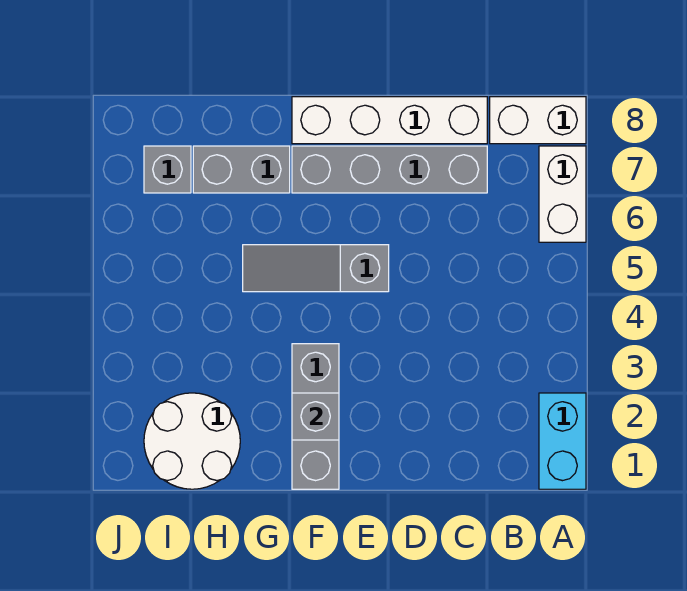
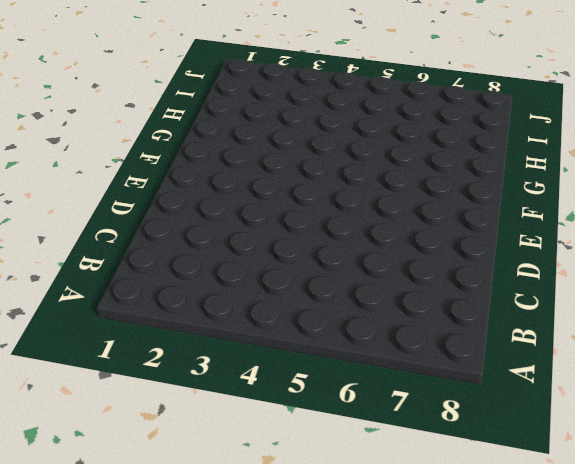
none -> cyan 1x2 brick [539,393,586,489]
none -> white 1x2 brick [539,146,586,242]

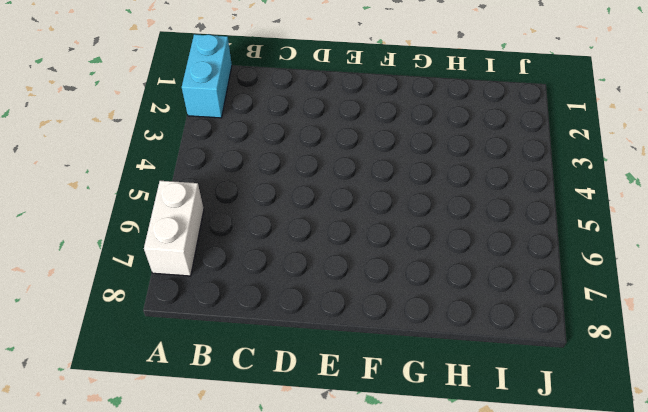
none -> white 1x2 brick [490,97,586,144]
none -> grey 1x4 brick [292,146,487,193]

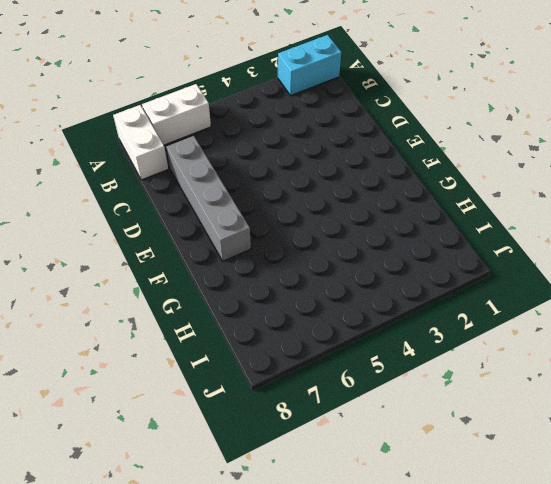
none -> white 1x4 brick [292,97,487,144]
none -> grey 1x3 slope [243,245,389,292]

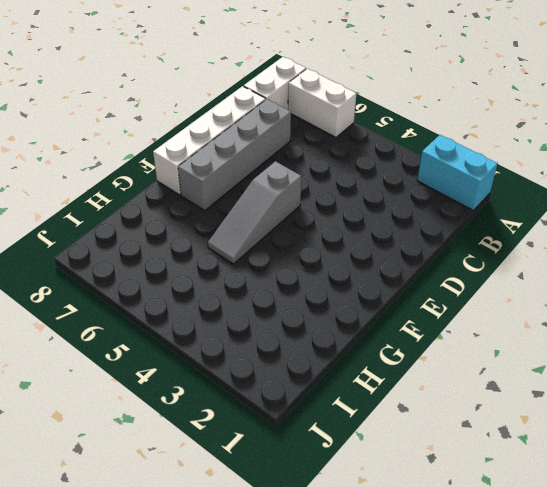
none -> grey 1x3 brick [292,344,339,489]
none -> grey 1x2 brick [193,146,290,193]

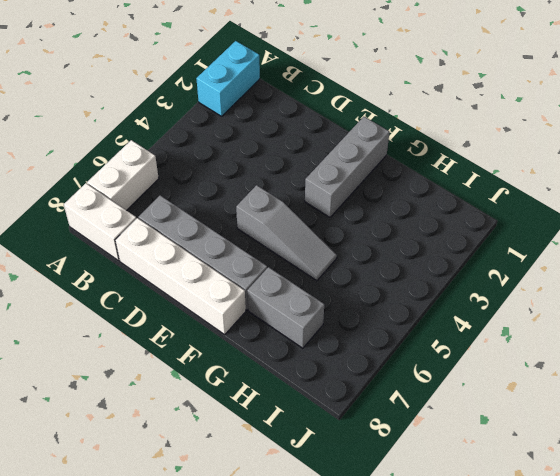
none -> white 2x2 round brick [144,393,240,489]
none -> grey 1x1 brick [144,146,191,193]

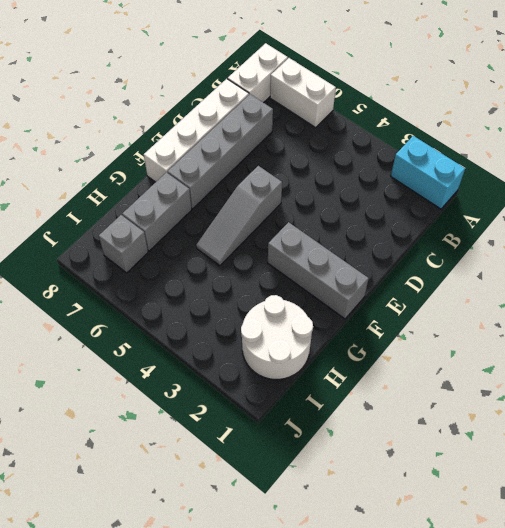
none -> grey 1x1 brick [292,393,339,440]

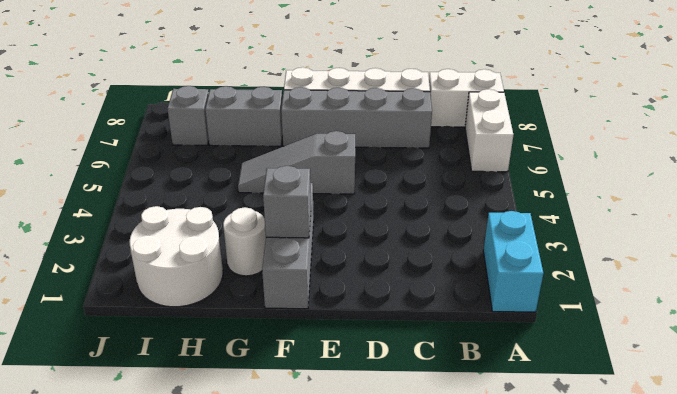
white 1x1 round brick [223,207,266,276] -> none

